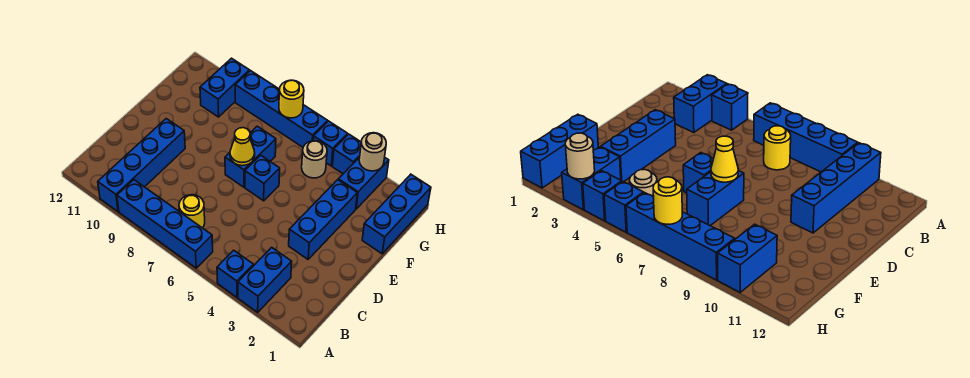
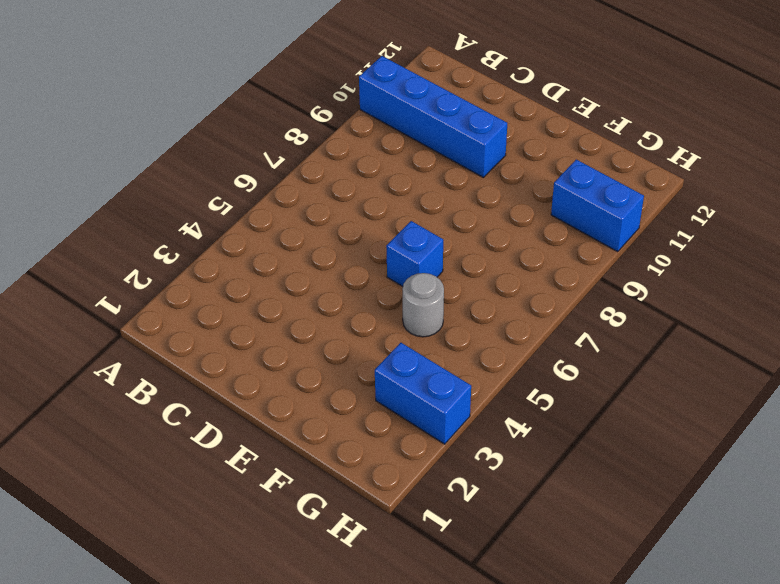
grey 1x1 round brick [403,273,444,337] -> none
none -> blue 1x2 brick [238,247,292,312]
none -> blue 1x1 brick [217,250,254,297]
none -> blue 1x4 brick [117,180,213,268]

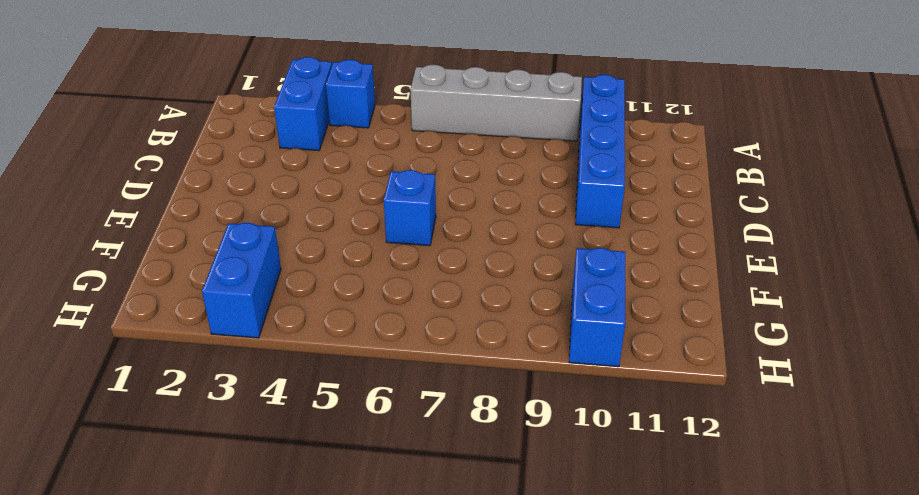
grey 1x4 brick [410,65,582,141] -> blue 1x4 brick [117,180,213,268]
none -> yellow 1x1 round brick [179,195,205,228]
none -> blue 1x3 brick [289,180,357,259]
none -> blue 1x2 brick [225,126,276,187]

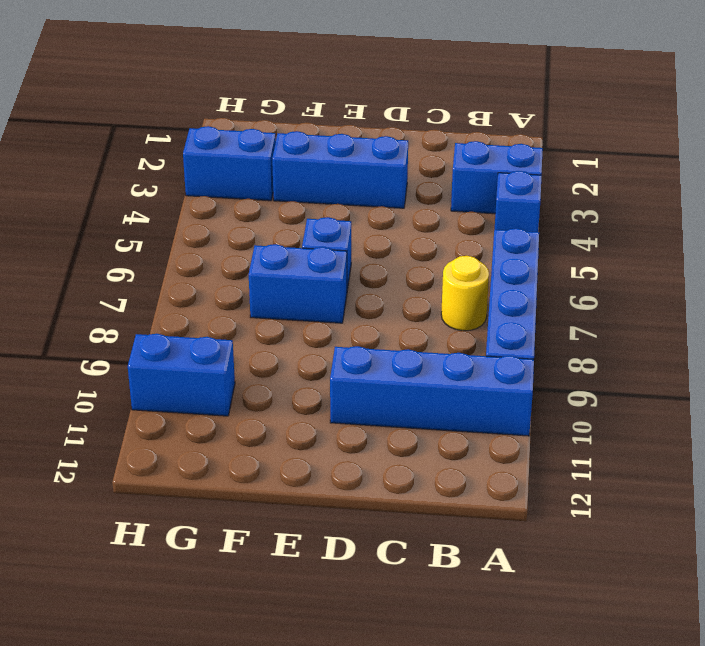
none -> blue 1x3 brick [362,174,431,254]
none -> tan 1x1 round brick [302,141,327,178]
none -> blue 1x1 brick [332,134,361,174]

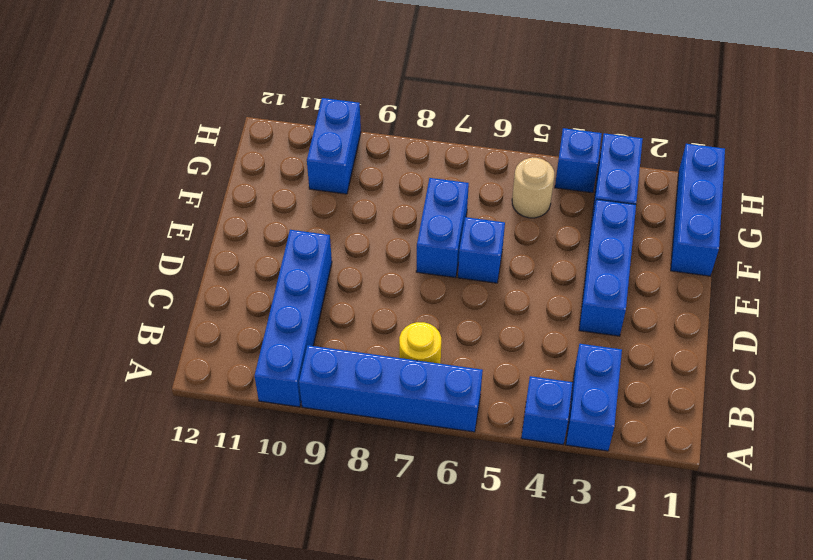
none -> blue 1x1 brick [313,121,348,166]
none -> blue 1x4 brick [235,71,328,147]
none -> yellow 1x1 cone [230,128,255,166]

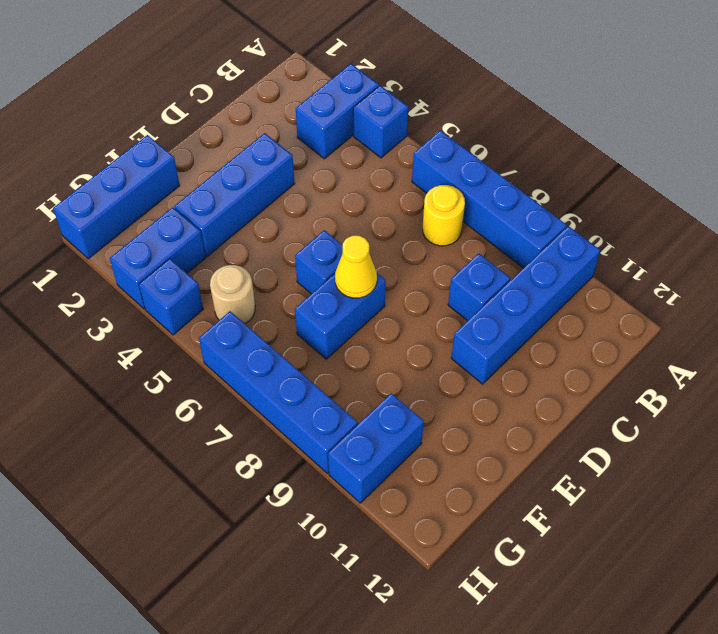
blue 1x1 brick [448,254,510,321] -> blue 1x1 brick moved to [313,121,348,166]
none -> tan 1x1 round brick [359,133,386,171]
none -> yellow 1x1 round brick [279,80,304,118]

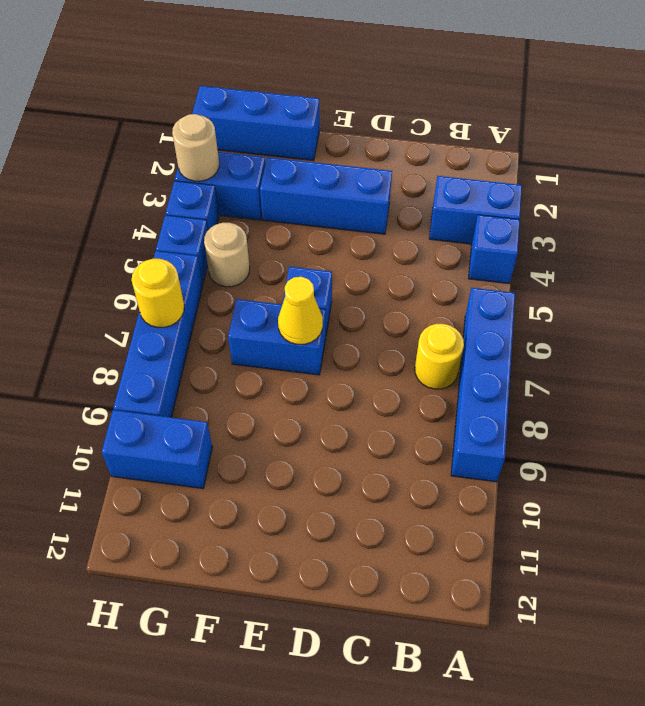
none -> blue 1x4 brick [98,119,185,212]

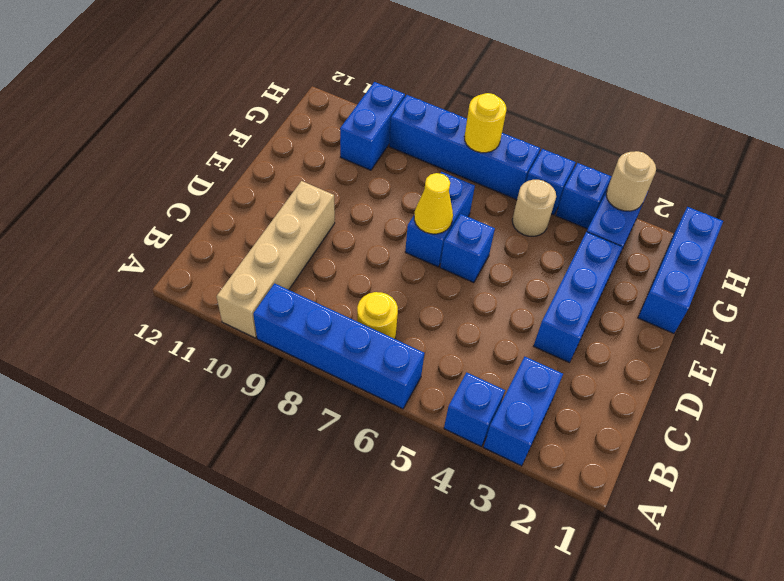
tan 1x4 brick [217,181,335,338] -> blue 1x4 brick [98,119,185,212]

